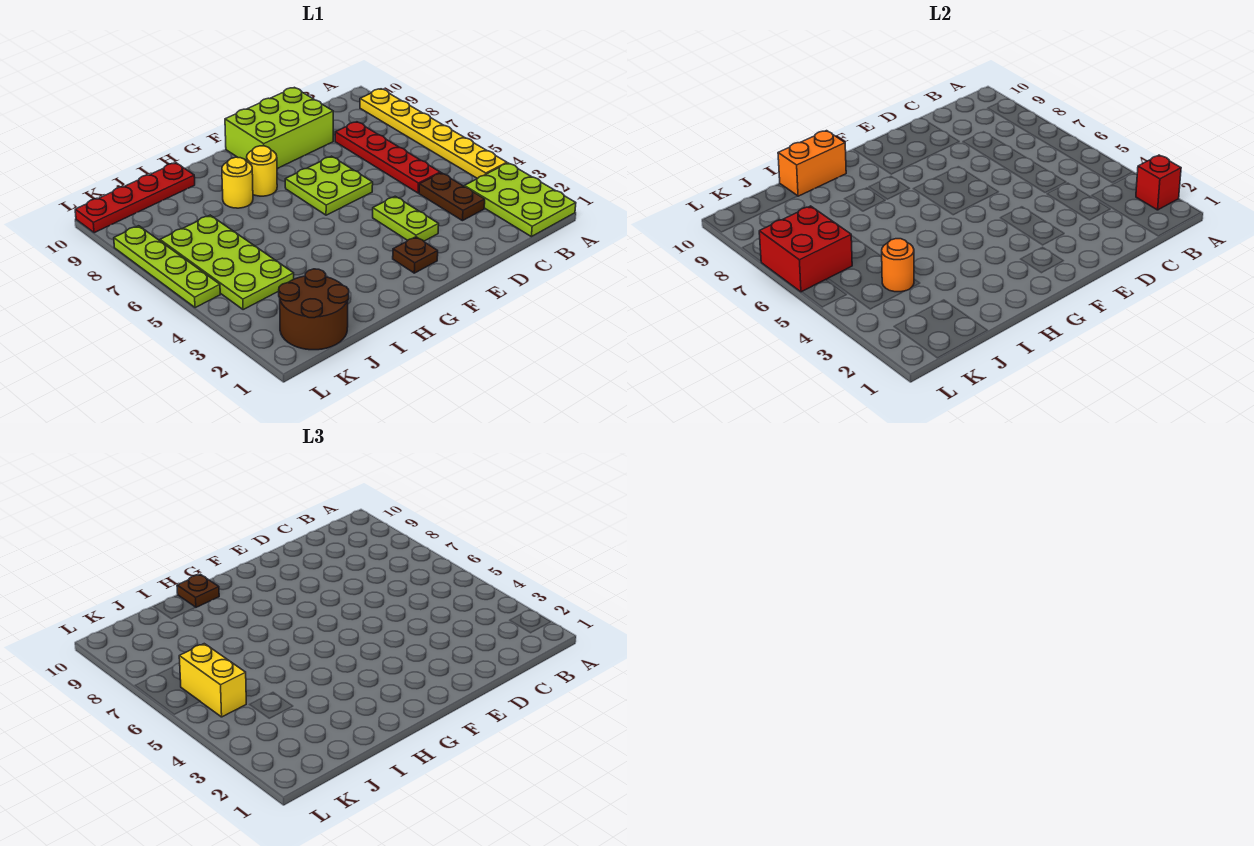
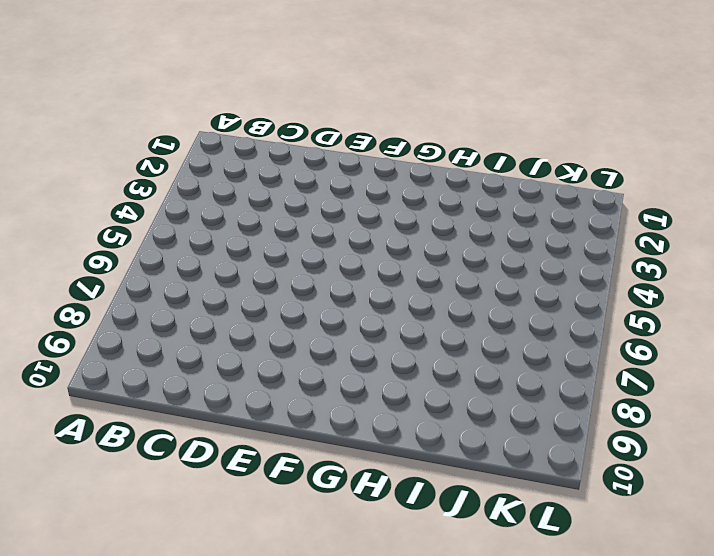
none -> lime 2x3 plate [464,163,576,237]
none -> yellow 1x6 plate [360,89,507,179]
none -> brown 1x2 plate [419,173,485,221]

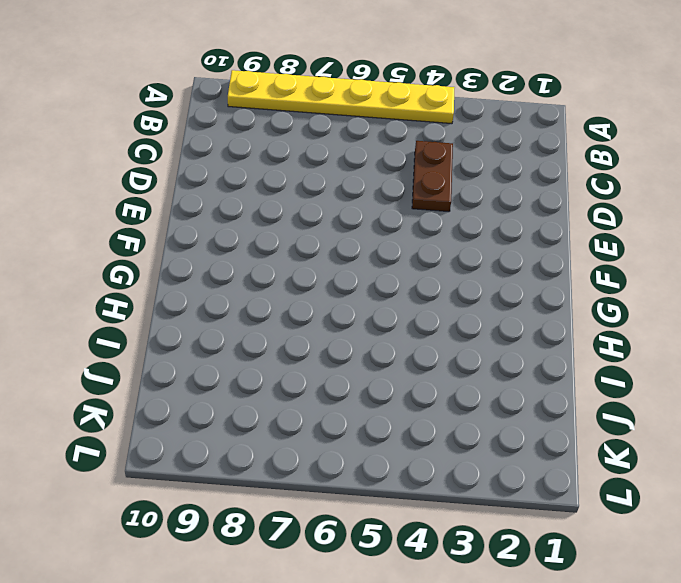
brown 1x2 plate [412,141,453,212] -> brown 1x2 plate turned to [419,173,485,221]
none -> lime 2x3 plate [464,163,576,237]
none -> red 1x4 plate [335,122,440,193]
none -> lime 2x3 brick [225,87,333,168]

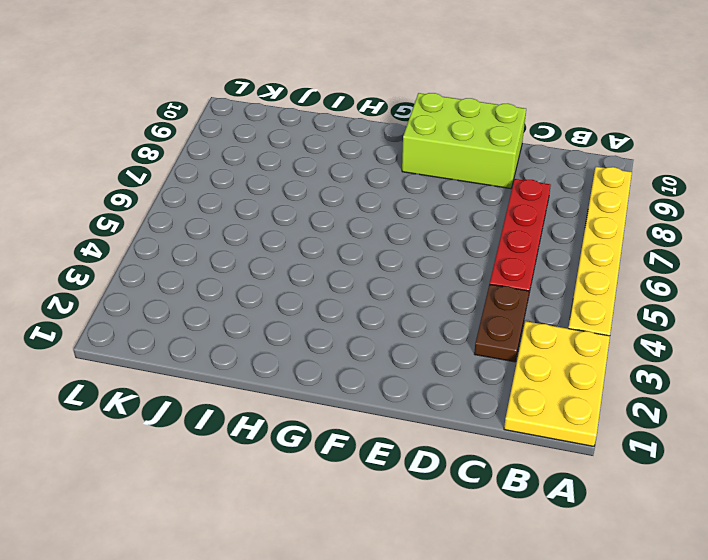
yellow 2x3 plate [504,321,610,447] -> lime 2x3 plate [464,163,576,237]
none -> lime 1x2 plate [373,196,439,241]
none -> lime 2x2 plate [285,156,373,215]
none -> brown 1x1 plate [393,237,438,273]

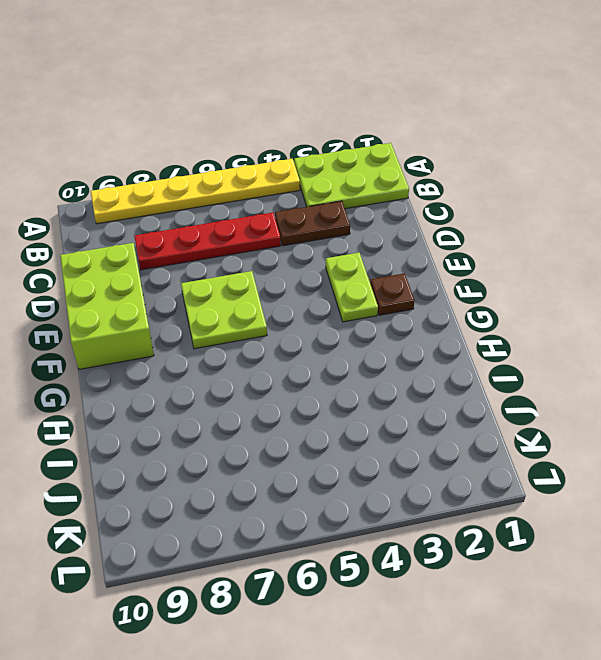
lime 1x2 plate [326,253,378,322] -> lime 1x2 plate turned to [373,196,439,241]
none -> yellow 1x1 round brick [247,146,277,196]
none -> yellow 1x1 round brick [222,157,253,208]
none -> red 1x4 plate [75,163,195,233]

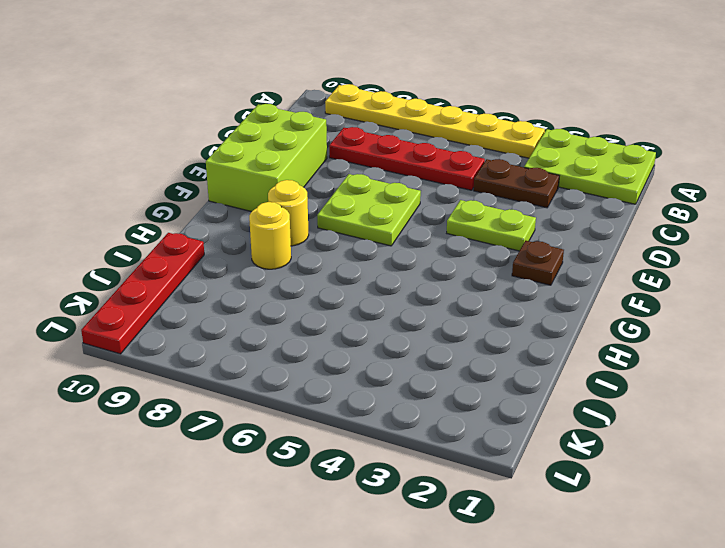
none -> brown 2x2 round brick [279,269,349,350]
none -> lime 2x4 plate [160,215,294,310]
none -> lime 1x4 plate [114,226,220,308]

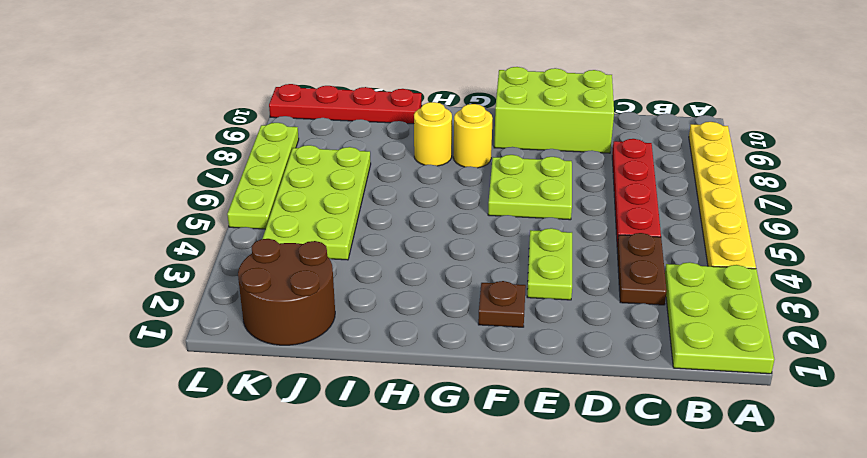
none -> red 1x1 brick [1136,155,1181,210]
none -> orange 1x2 brick [778,131,846,196]
none -> orange 1x1 round brick [882,239,914,292]

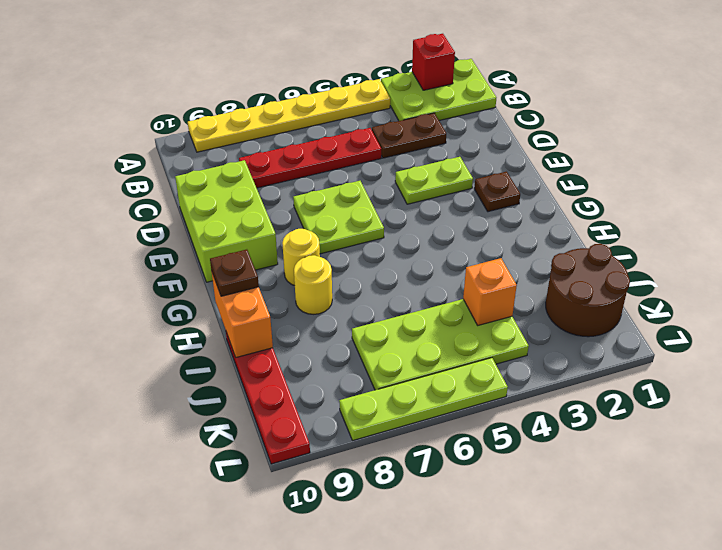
orange 1x1 brick [463,258,517,325] -> orange 1x1 round brick [882,239,914,292]
none -> red 2x2 brick [759,206,852,292]
none -> yellow 1x2 brick [179,644,246,717]

